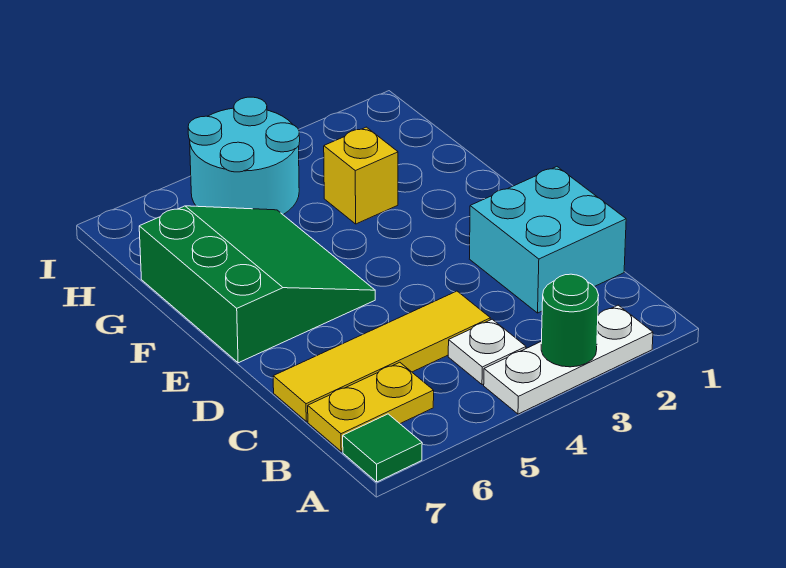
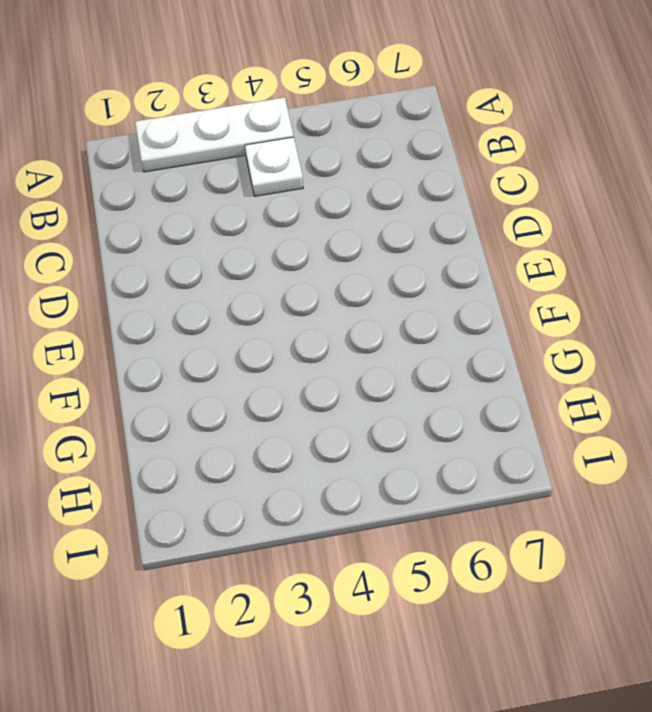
none -> green 1x1 tile [343,414,422,482]
none -> yellow 1x2 plate [308,362,434,451]

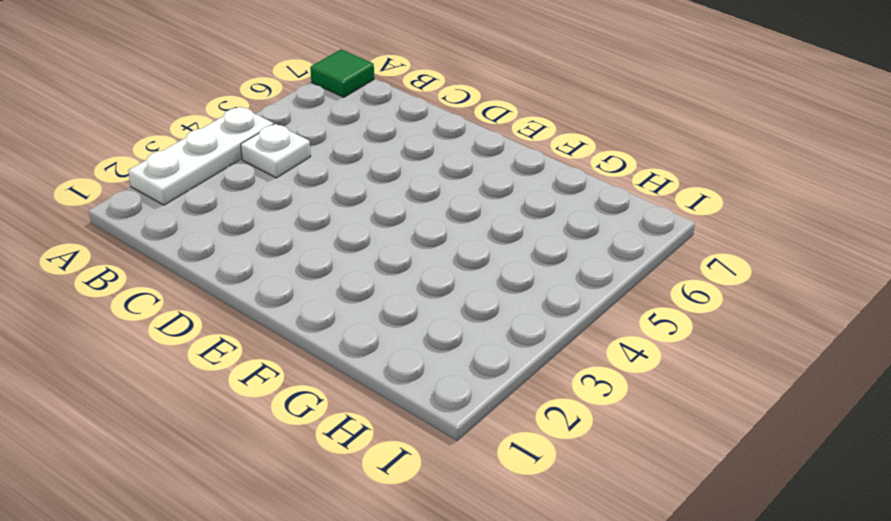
none -> yellow 1x2 plate [308,362,434,451]
none -> cyan 2x2 brick [470,167,626,313]

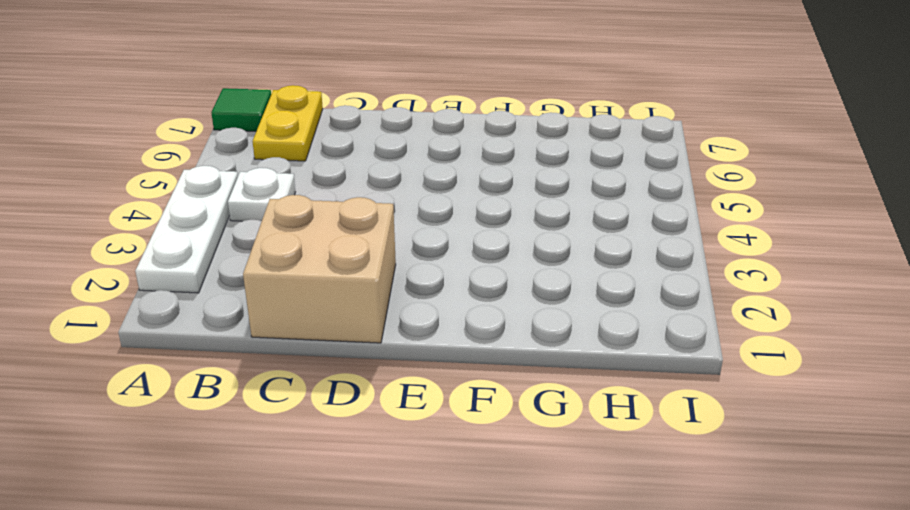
tan 2x2 brick [243,195,396,343] -> cyan 2x2 brick [470,167,626,313]
none -> yellow 1x4 tile [273,291,490,421]
none -> green 3x3 slope [139,206,375,363]

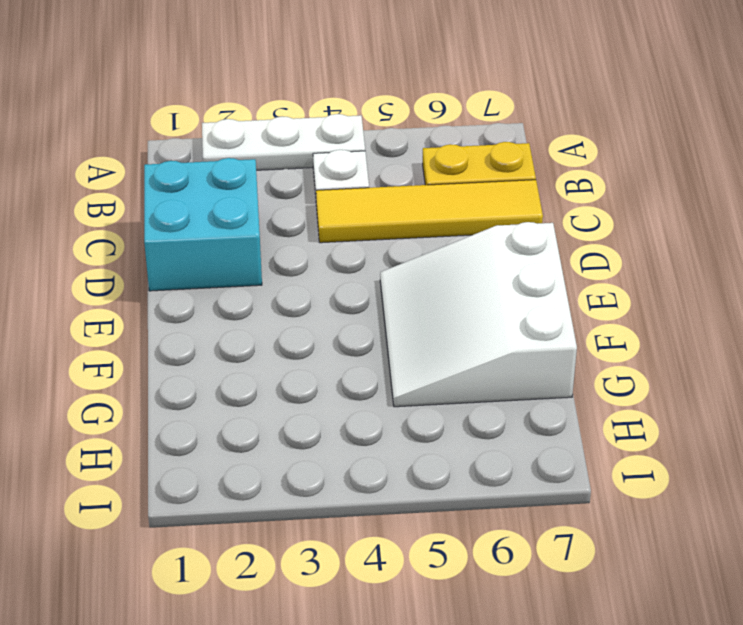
white 3x3 slope [380,222,577,407] -> green 3x3 slope [139,206,375,363]
none -> green 1x1 tile [343,414,422,482]
none -> yellow 1x1 brick [324,127,398,224]

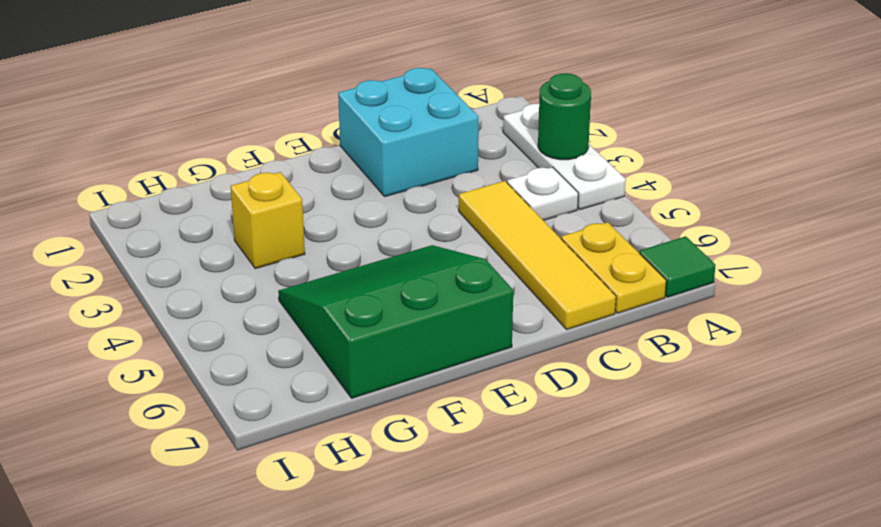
none -> cyan 2x2 round brick [188,97,300,215]

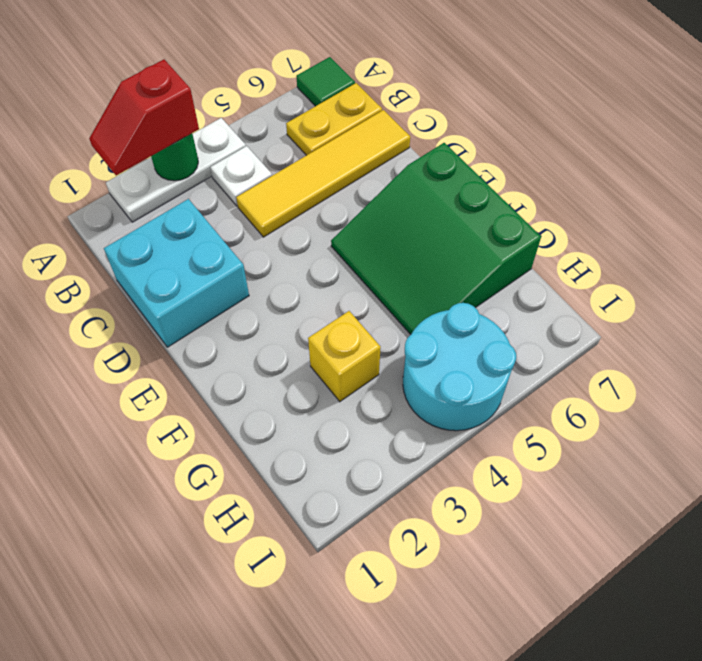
red 1x2 slope [89,59,199,176] -> none

